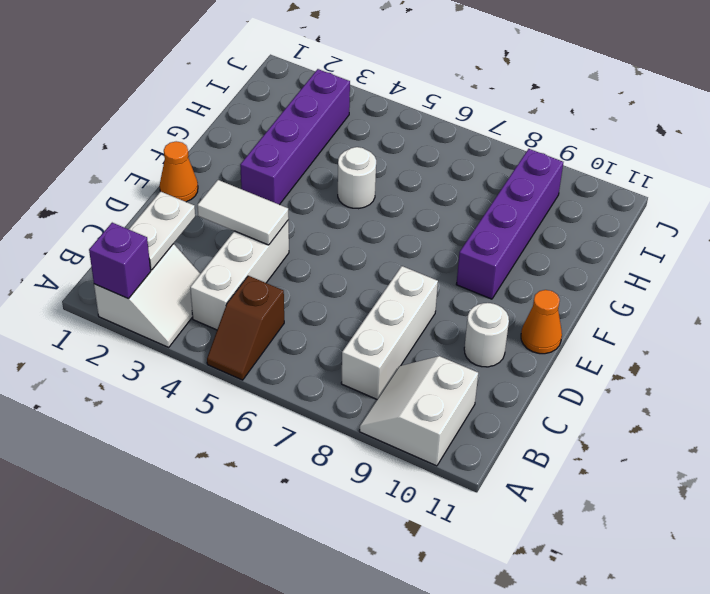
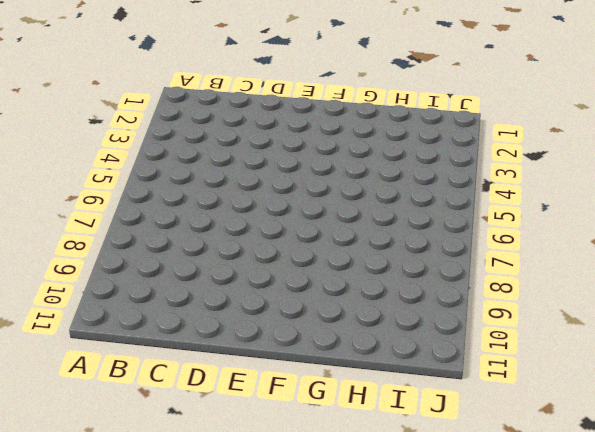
none -> white 2x2 slope [94,244,201,347]
none -> brown 1x2 slope [207,276,284,380]
none -> white 2x2 slope [359,356,478,466]

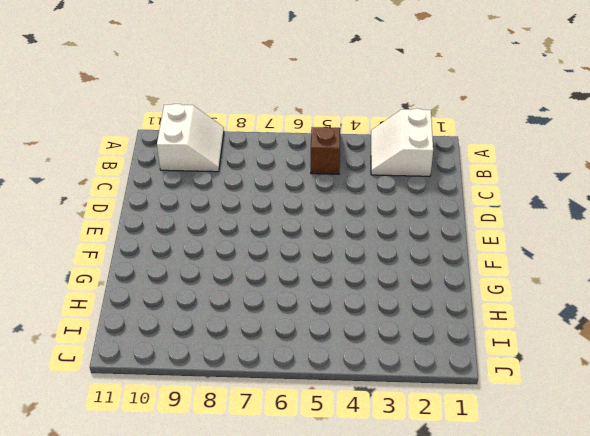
none -> white 1x3 brick [190,220,289,330]
none -> white 1x3 brick [341,266,438,399]
none -> white 1x1 round brick [464,303,509,367]

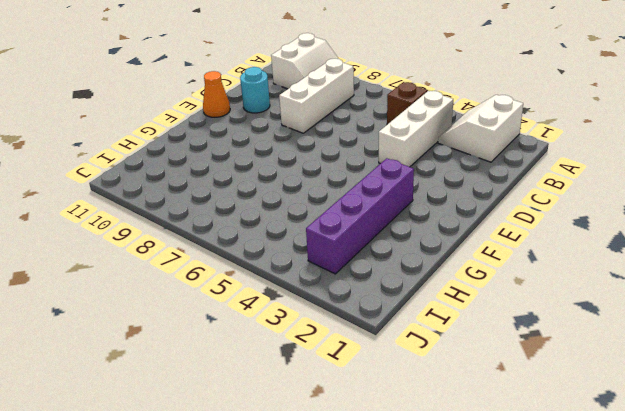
cyan 1x1 round brick [240,67,270,113] -> white 1x1 round brick [464,303,509,367]
none -> orange 1x1 cone [160,141,198,202]
none -> purple 1x4 brick [456,149,563,299]
none -> white 1x1 round brick [338,147,376,209]

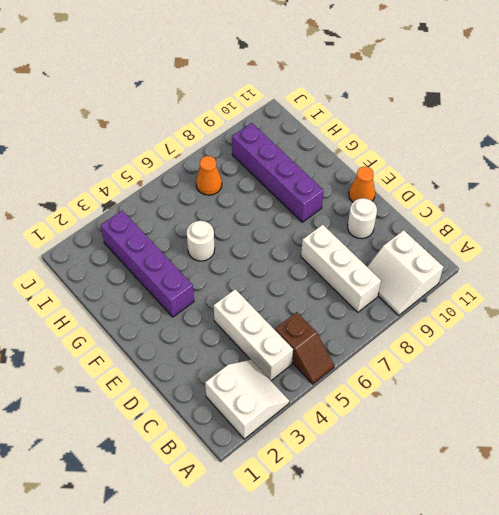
orange 1x1 cone [196,156,222,195] -> orange 1x1 cone moved to [160,141,198,202]
none -> purple 1x1 brick [89,223,151,299]
none -> white 1x2 plate [129,191,195,270]
none -> white 1x2 tile [197,180,289,245]

